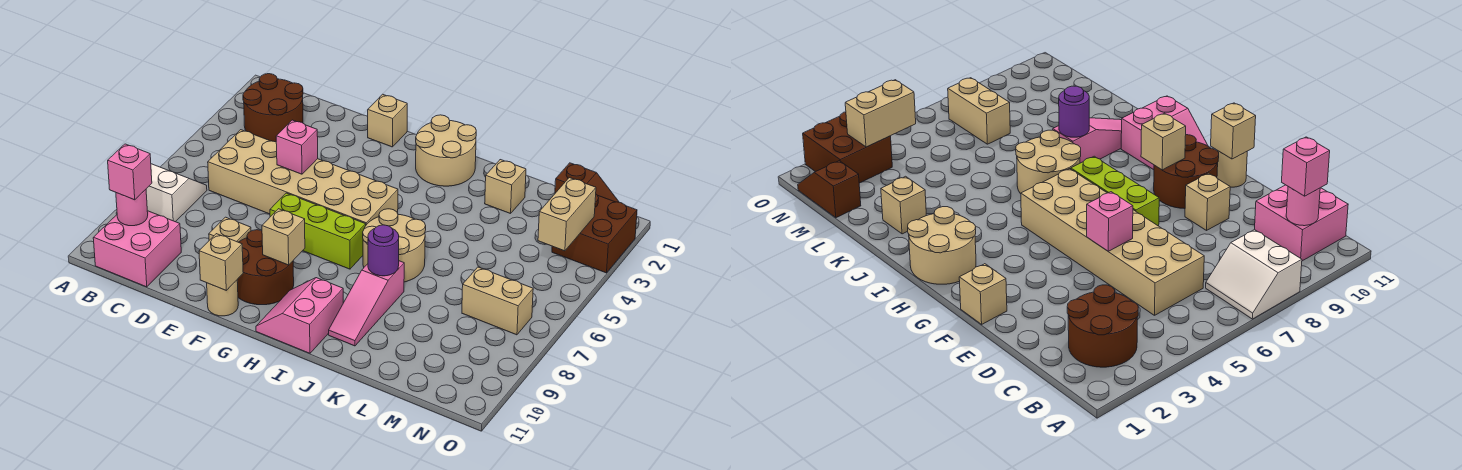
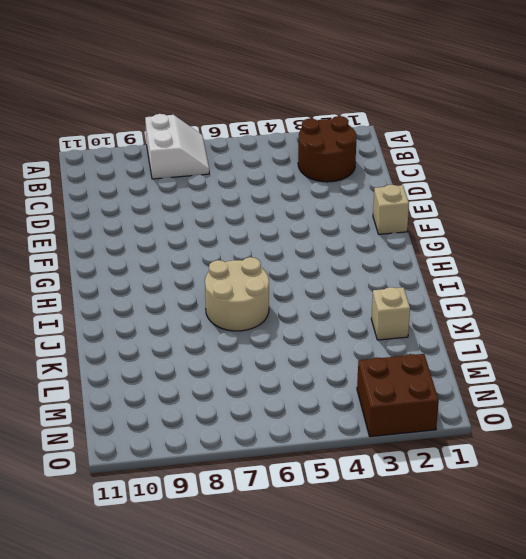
none -> pink 2x2 brick [93,211,181,287]
none -> tan 2x6 brick [208,130,398,225]
none -> tan 1x1 brick [209,217,251,242]

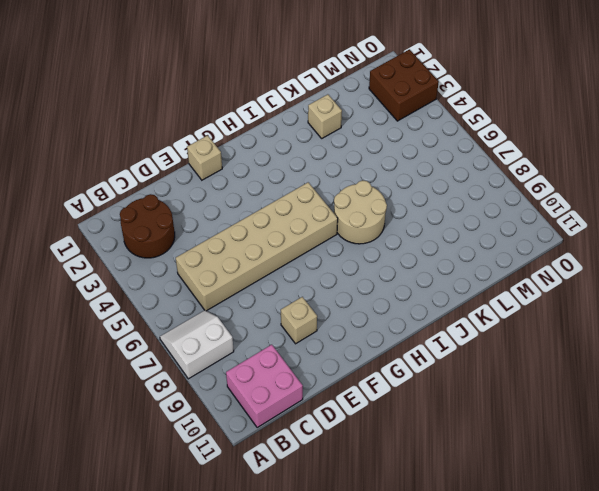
none -> lime 1x3 brick [270,193,366,269]
none -> brown 2x2 round brick [237,230,294,305]
none -> tan 1x1 round brick [207,280,238,316]

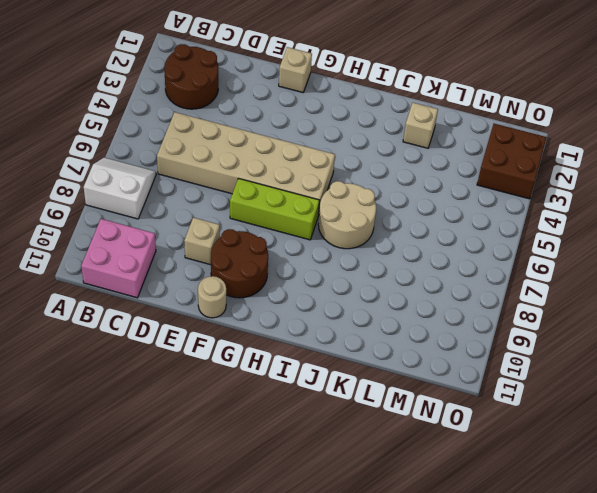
none -> tan 2x2 round brick [416,115,476,186]
none -> pink 2x2 slope [256,278,343,353]
none -> pink 1x3 slope [329,261,404,346]

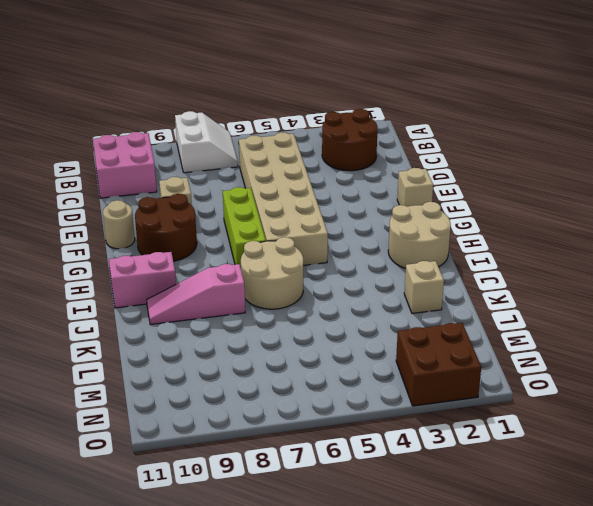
none -> brown 1x2 slope [555,163,619,202]
none -> tan 1x2 brick [462,267,533,335]
none -> pink 1x1 round brick [116,190,148,226]

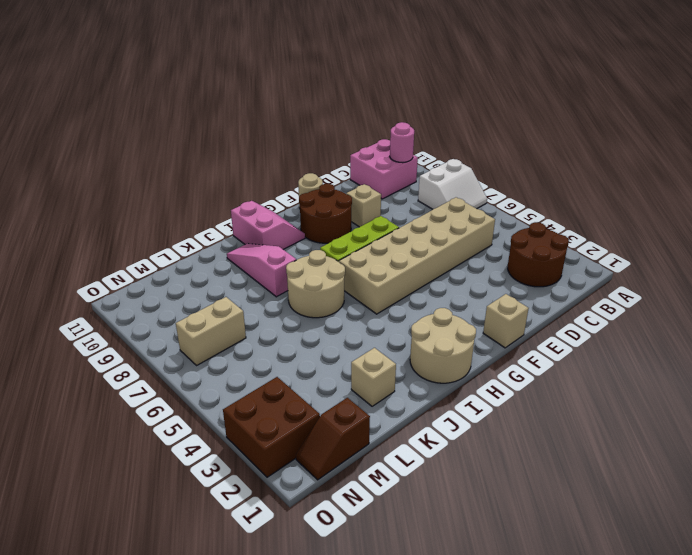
none -> pink 1x1 brick [276,120,318,174]
none -> tan 1x1 brick [199,234,243,290]
none -> tan 1x1 brick [262,209,305,265]

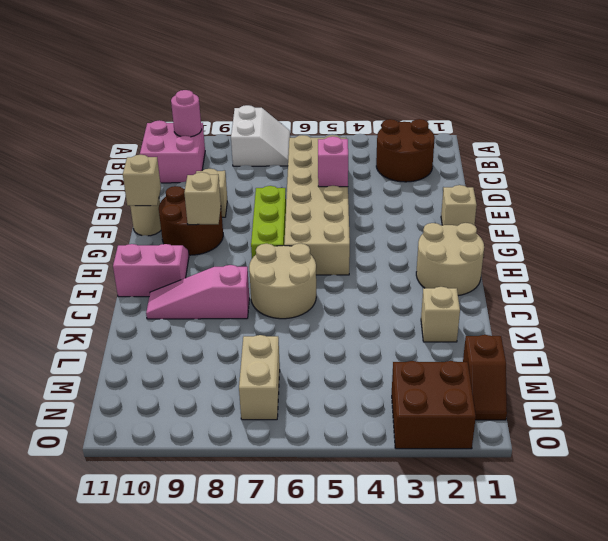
none -> purple 1x1 round brick [368,225,399,276]
none -> tan 1x2 brick [538,178,596,251]
none -> pink 1x1 brick [108,144,152,200]

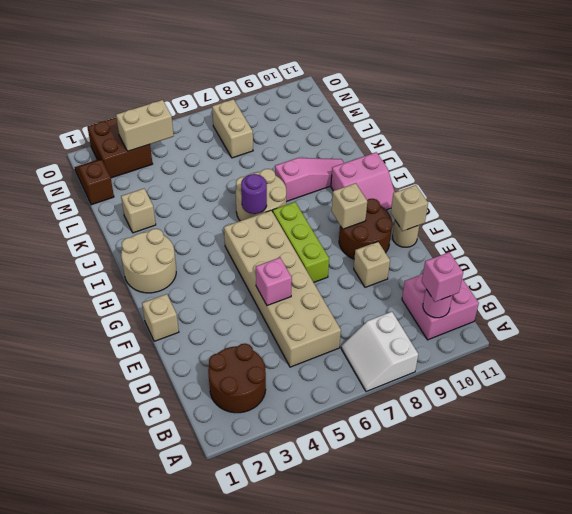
purple 1x1 round brick [241,174,267,214] -> purple 1x1 round brick moved to [368,225,399,276]

